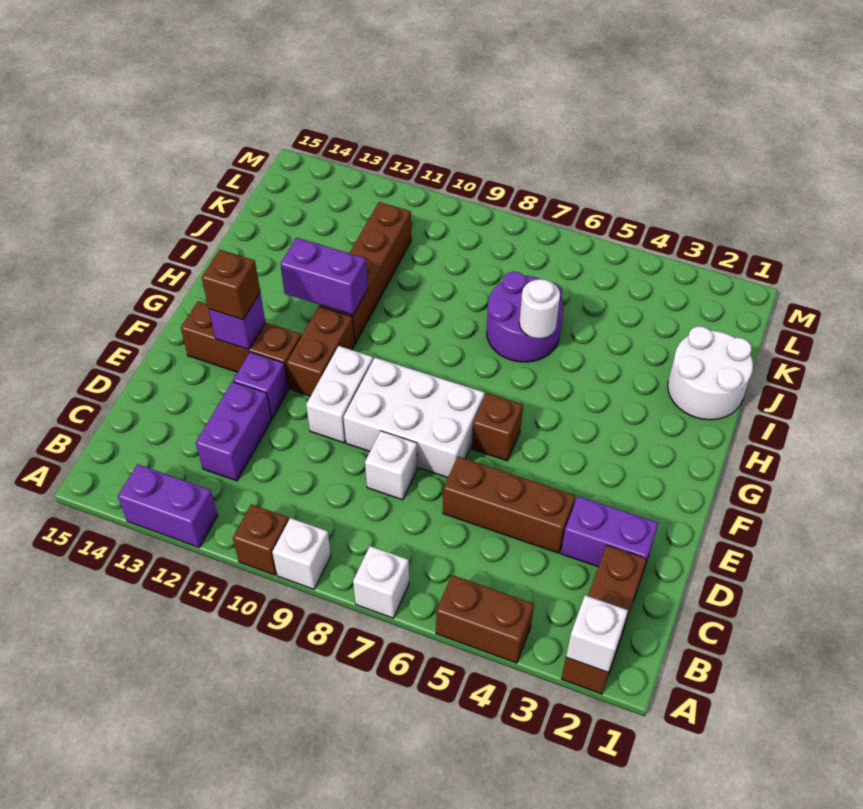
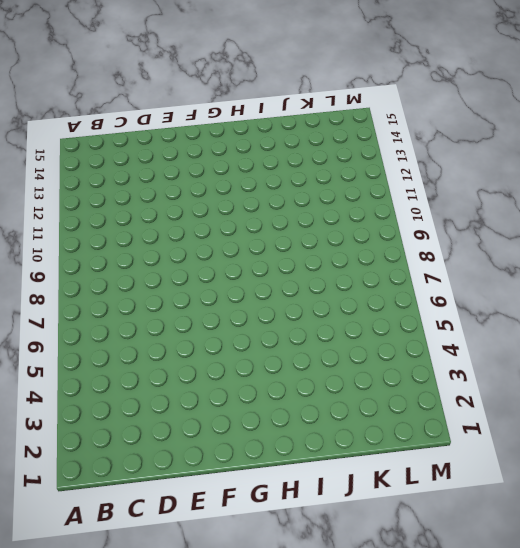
none -> brown 1x3 brick [561,545,646,694]
none -> brown 1x2 brick [436,575,534,663]
none -> white 1x1 brick [353,546,409,618]

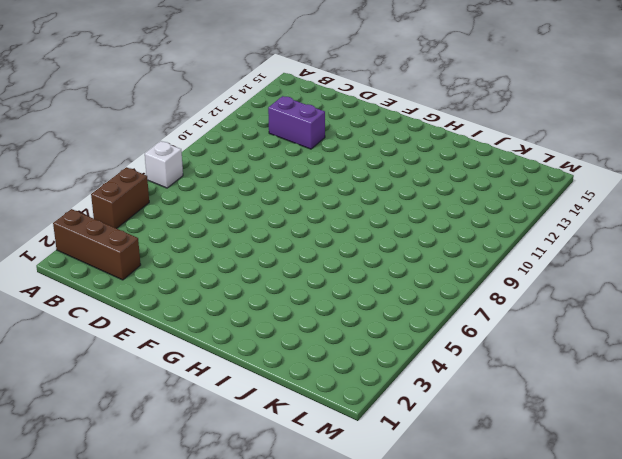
none -> white 1x1 brick [272,518,331,589]
none -> brown 1x1 brick [233,504,289,575]
none -> purple 1x2 brick [118,464,218,547]

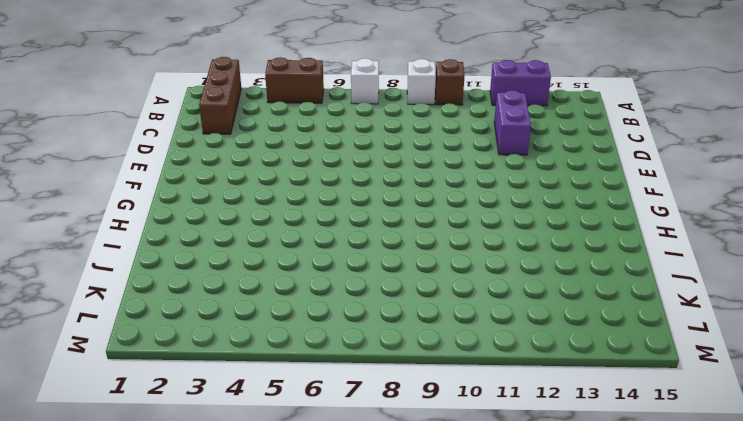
none -> purple 1x2 brick [561,496,658,574]
none -> brown 1x3 brick [443,457,576,553]
none -> white 1x1 brick [365,431,417,500]

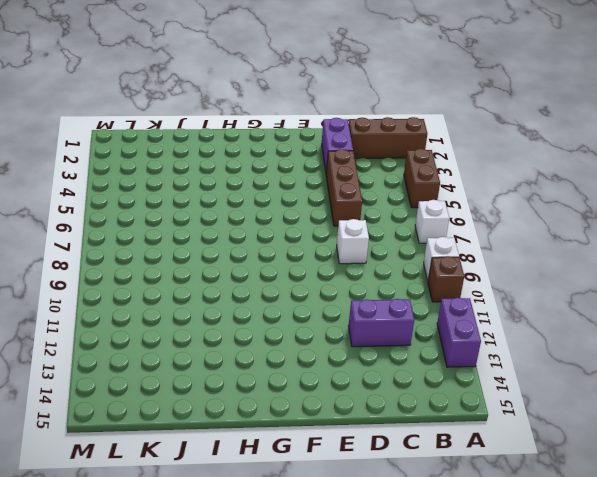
none -> white 2x3 brick [343,358,485,478]
none -> white 1x2 brick [306,346,373,443]
none -> purple 1x1 brick [233,352,288,418]

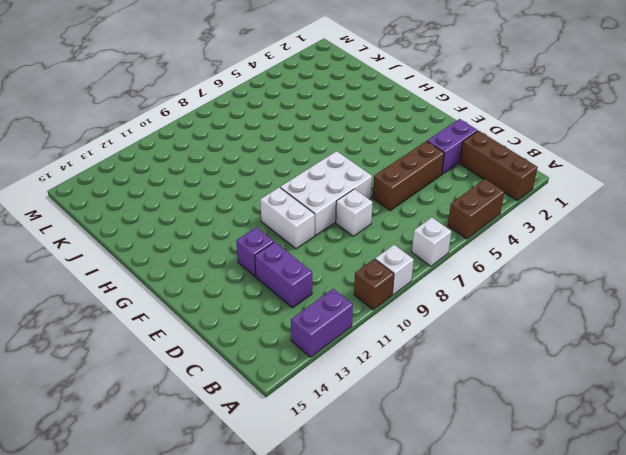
none -> brown 1x1 brick [472,393,523,461]
none -> brown 1x2 brick [287,306,355,396]
none -> brown 1x3 brick [181,301,301,389]

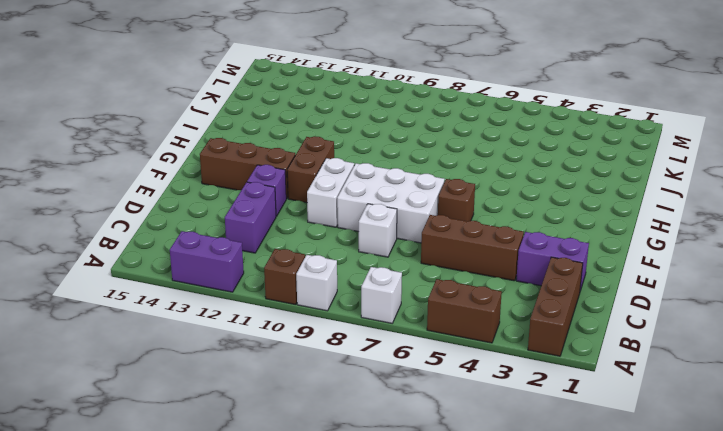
none -> brown 1x4 brick [320,202,411,343]
none -> white 2x2 round brick [668,326,753,420]
none -> purple 2x2 round brick [487,272,563,362]

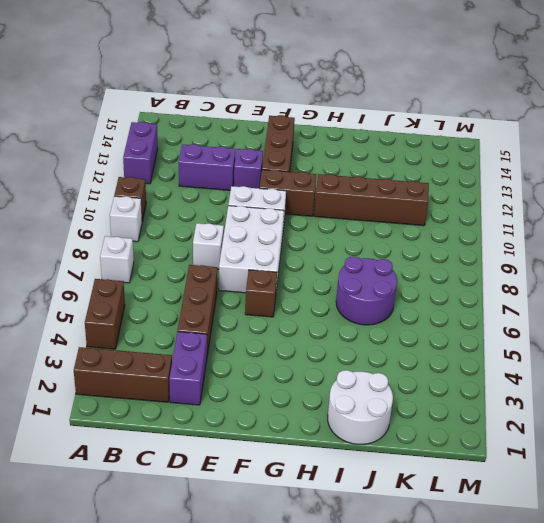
none -> white 1x1 brick [566,595,628,672]
none -> purple 1x1 brick [209,293,265,350]
none -> purple 1x2 brick [280,238,368,315]

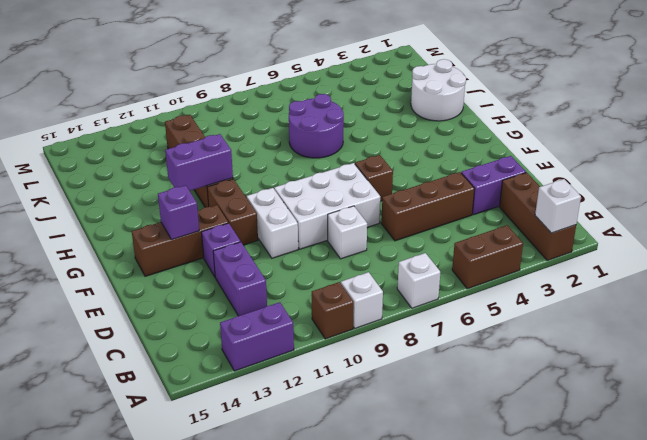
none -> white 1x1 round brick [519,279,560,338]
none -> brown 1x1 brick [202,250,260,320]

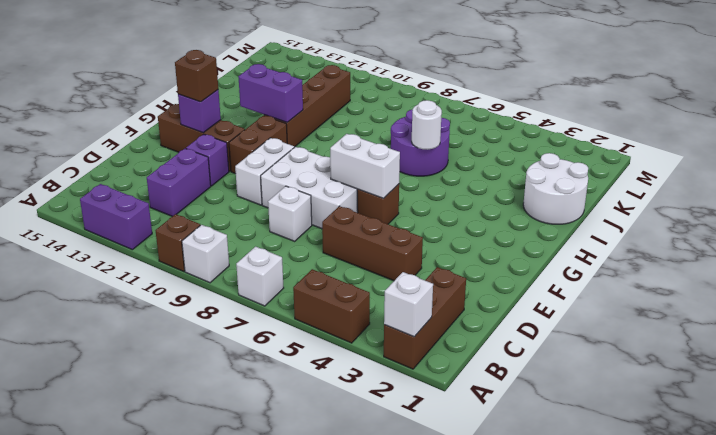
white 1x2 brick [330,134,400,198] -> none
none -> purple 1x2 brick [561,496,658,574]

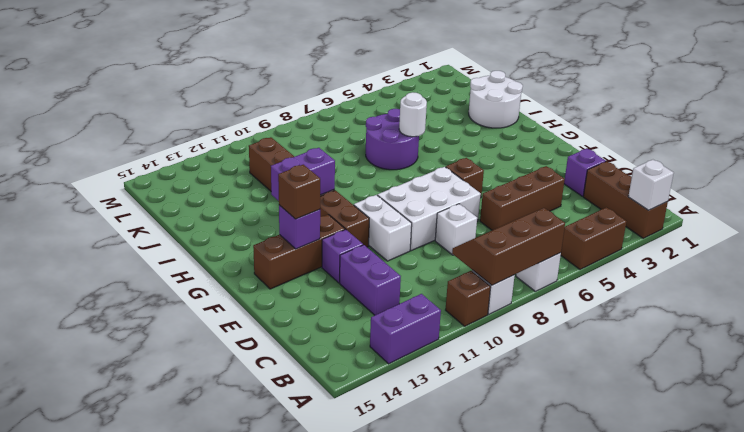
brown 2x3 slope [452,208,565,285] -> none
purple 1x1 brick [564,149,606,196] -> purple 1x2 brick [561,496,658,574]

